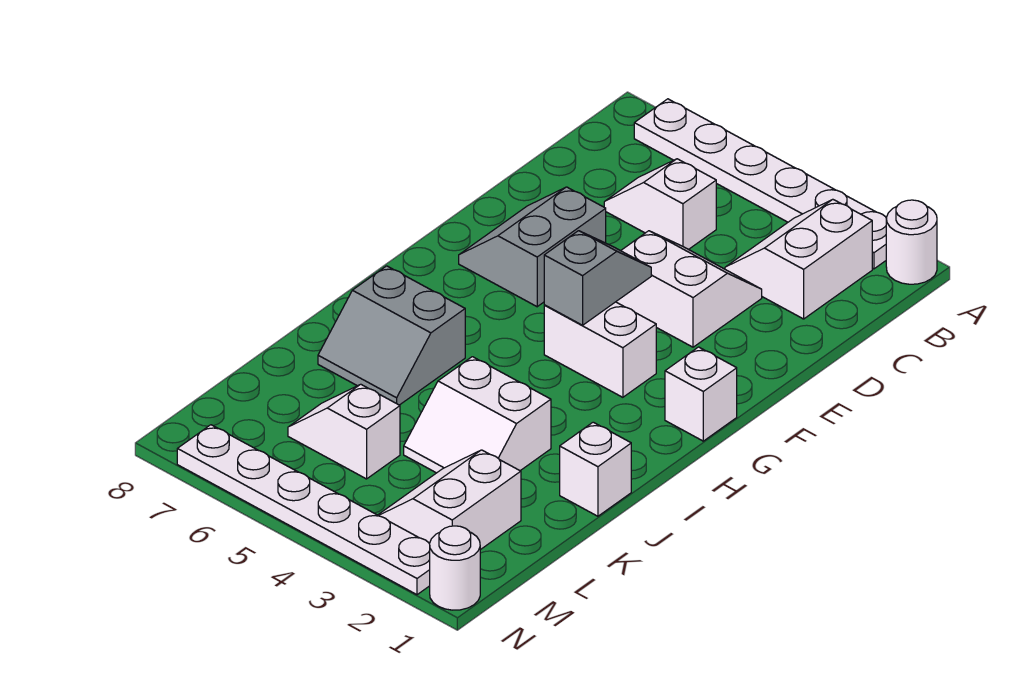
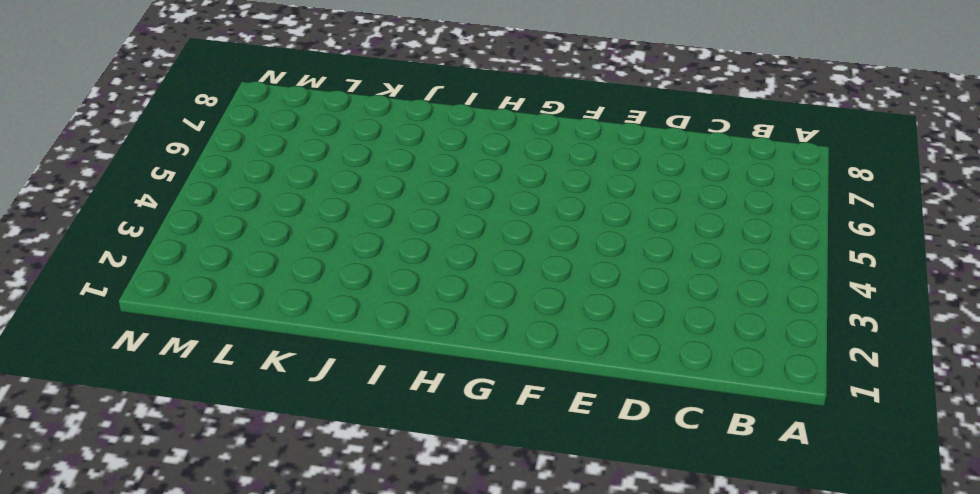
none -> white 1x1 round brick [886,200,937,284]
none -> white 1x6 plate [634,99,886,269]
none -> white 2x2 slope [725,199,872,319]

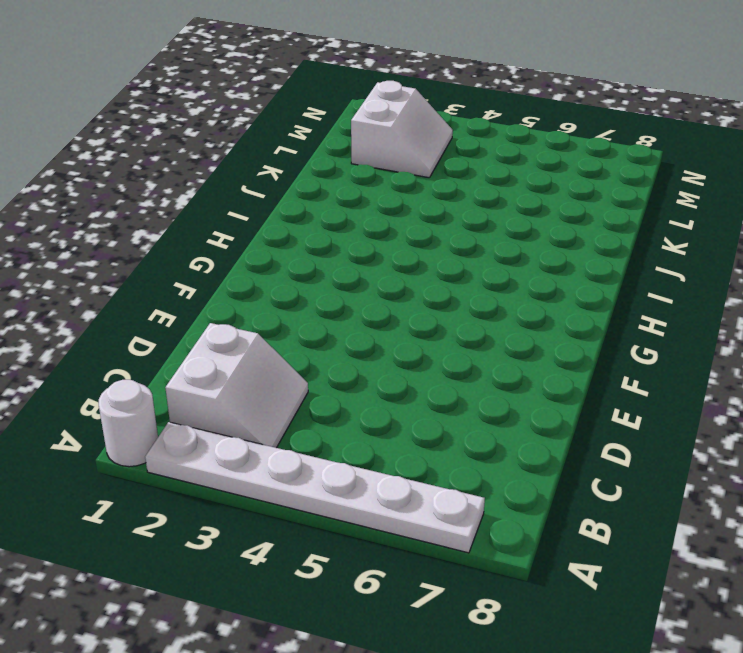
none -> white 1x2 slope [604,159,716,250]
none -> white 2x2 slope [616,231,762,347]
none -> grey 2x2 slope [459,187,606,307]

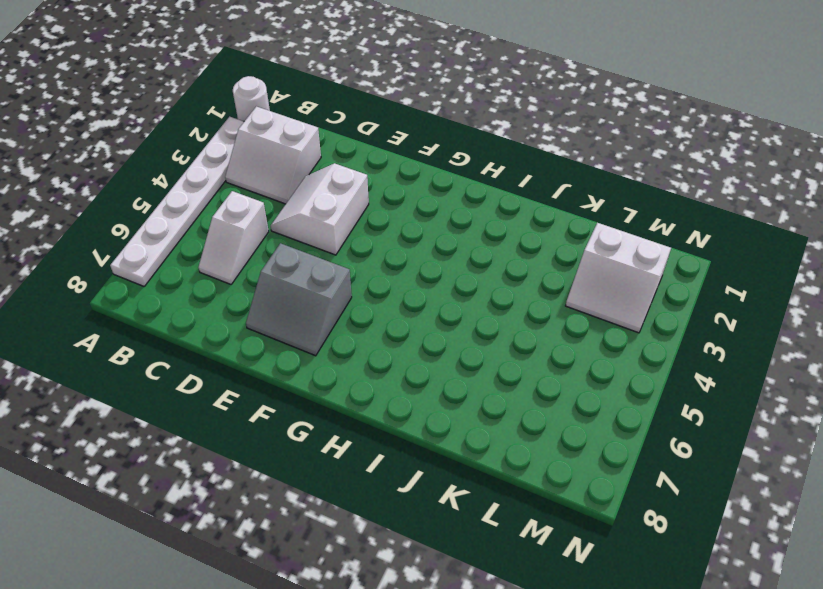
none -> white 1x1 brick [665,347,737,441]
none -> white 1x2 brick [544,302,656,397]
none -> grey 2x2 slope [318,266,465,405]

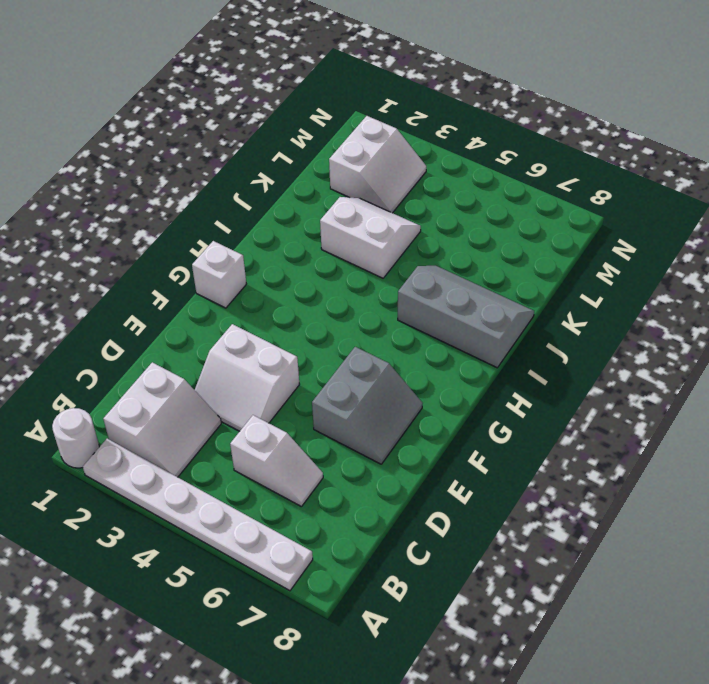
grey 2x3 slope [398,266,534,368] -> grey 2x2 slope [318,266,465,405]
none -> white 1x2 brick [544,302,656,397]
none -> white 1x1 brick [560,422,631,516]
none -> white 1x2 slope [288,384,400,479]

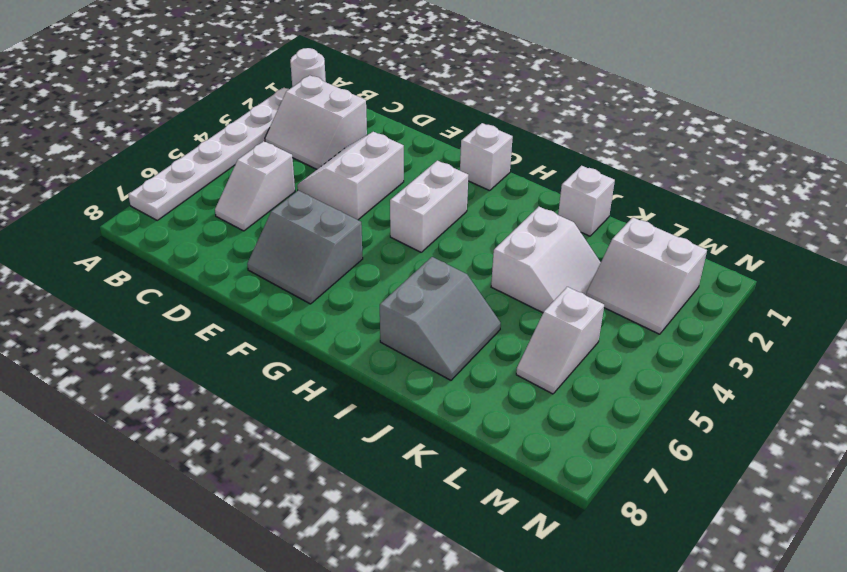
none -> white 1x1 round brick [429,526,480,610]
none -> white 1x6 plate [177,425,430,595]
none -> grey 1x2 slope [544,231,651,325]

